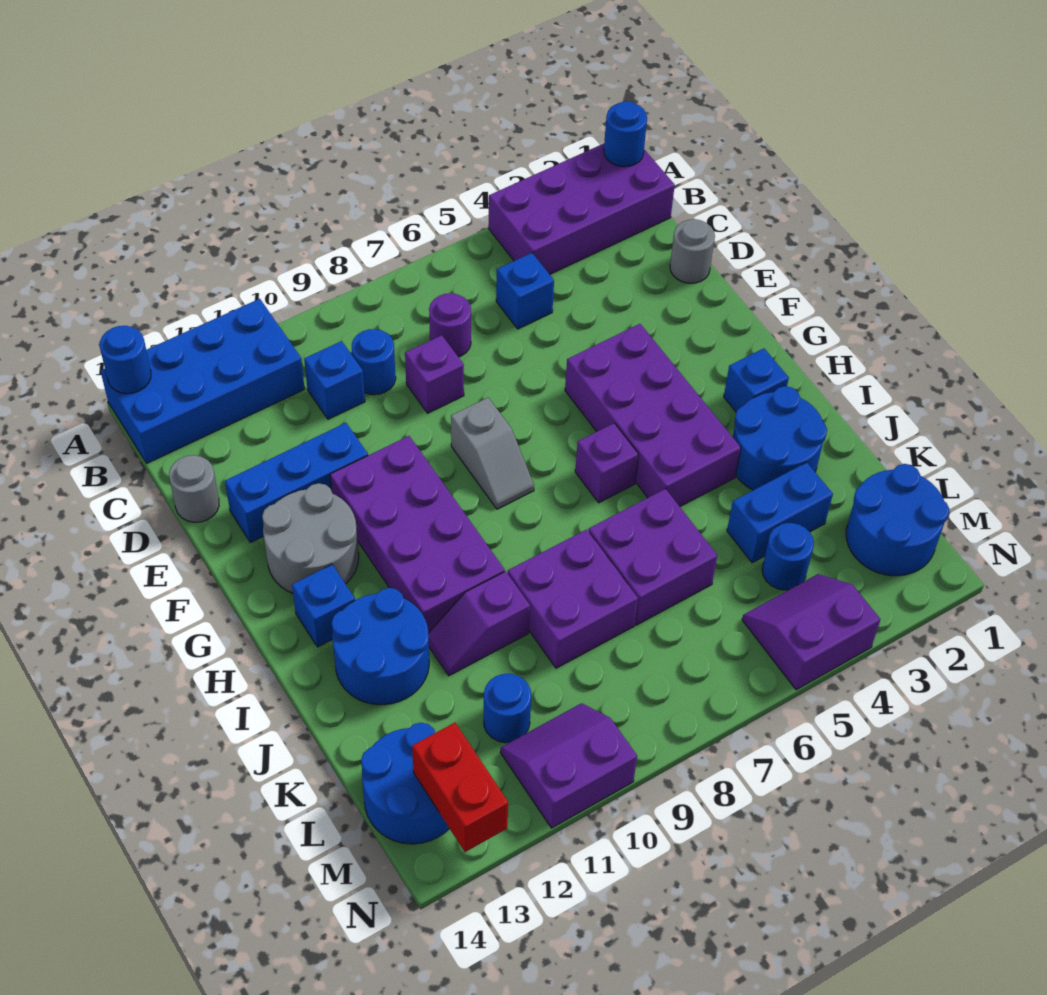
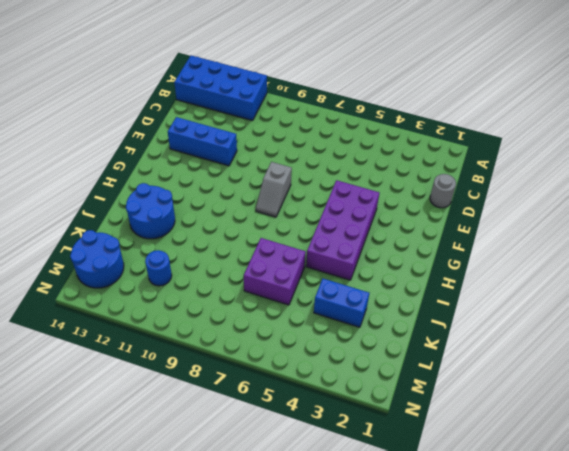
none -> purple 2x4 brick [488,144,675,274]
none -> blue 1x1 brick [496,253,554,329]
none -> purple 1x1 round brick [429,293,471,357]
none -> blue 1x1 round brick [352,329,396,395]

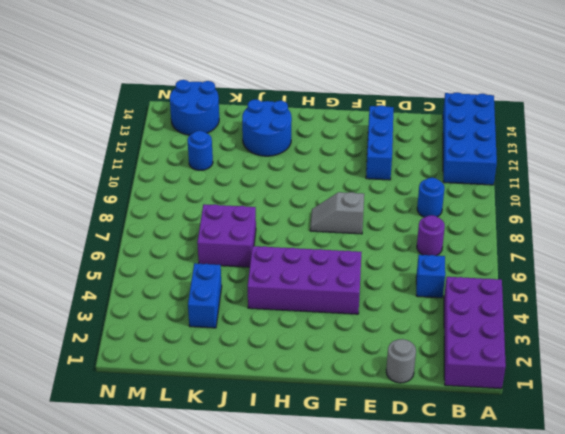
none -> blue 1x1 brick [304,341,365,419]
none -> purple 1x1 brick [405,335,464,413]
none -> grey 1x1 round brick [169,455,219,522]
none -> purple 2x4 brick [330,436,505,633]

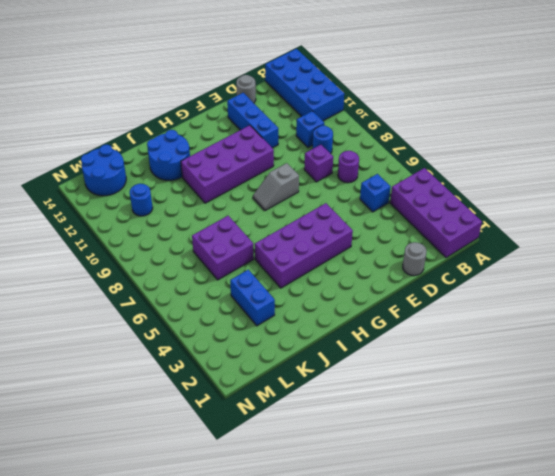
none -> grey 2x2 round brick [262,483,359,593]
none -> blue 1x1 brick [724,348,789,412]
none -> purple 1x1 brick [575,423,638,503]
none -> blue 1x1 brick [292,565,355,647]

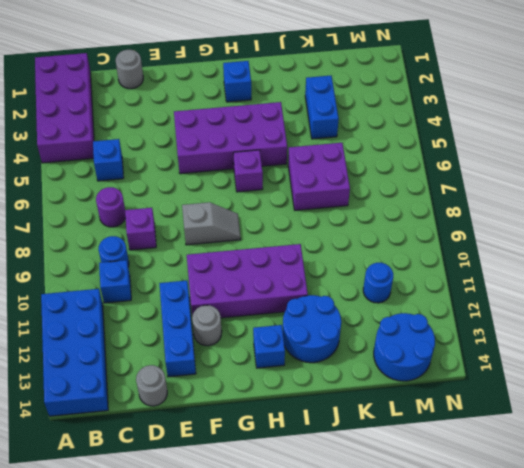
grey 1x1 round brick [192,305,222,346] -> grey 2x2 round brick [262,483,359,593]
none -> blue 2x2 round brick [733,386,827,490]
none -> purple 2x2 brick [508,530,638,668]
none -> purple 1x2 slope [428,571,530,676]
none -> blue 2x2 round brick [846,464,949,576]

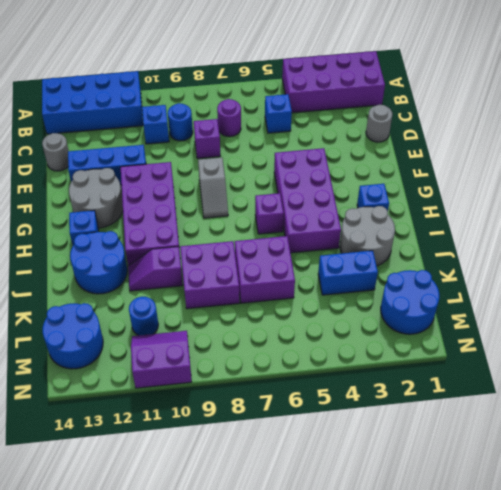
grey 2x2 round brick [340,206,395,266] -> blue 2x2 round brick [733,386,827,490]
none -> blue 1x1 round brick [762,523,814,590]
none -> purple 2x2 slope [742,574,880,690]
none -> blue 1x1 round brick [604,101,647,167]
none -> blue 1x1 round brick [100,326,151,394]

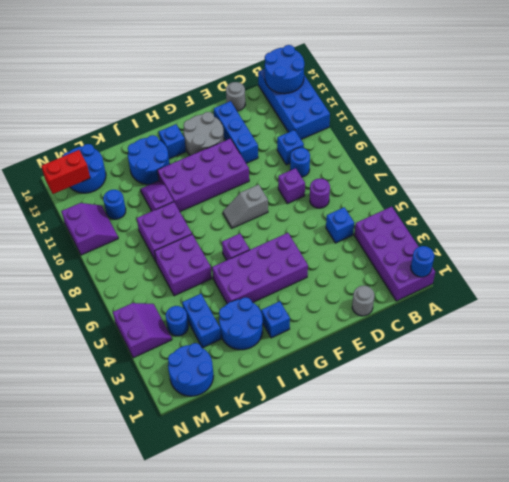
blue 2x2 round brick [265,45,304,94] -> blue 1x1 round brick [100,326,151,394]

